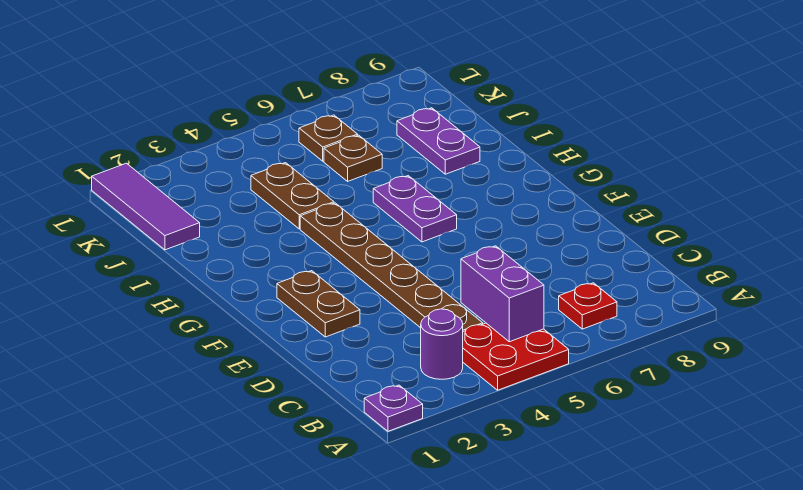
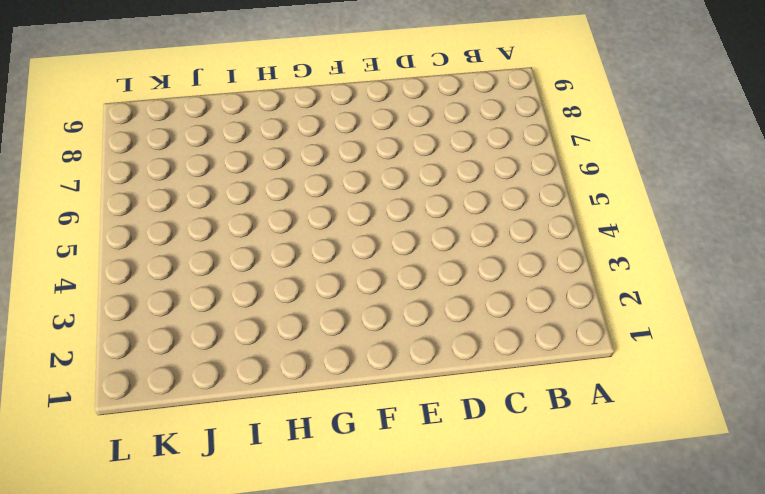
none -> purple 1x1 plate [364,385,423,431]
none -> red 2x2 plate [463,323,569,390]
none -> purple 1x1 round brick [421,309,463,379]

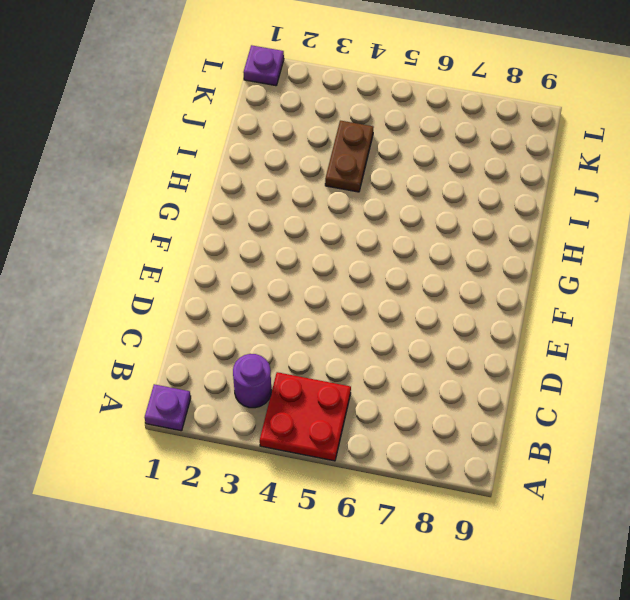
purple 1x1 plate [243,45,284,86] -> purple 1x3 tile [92,163,200,250]
none -> red 1x1 plate [559,283,617,329]
none -> brown 1x6 plate [300,203,483,331]
none -> brown 1x2 plate [277,271,360,337]

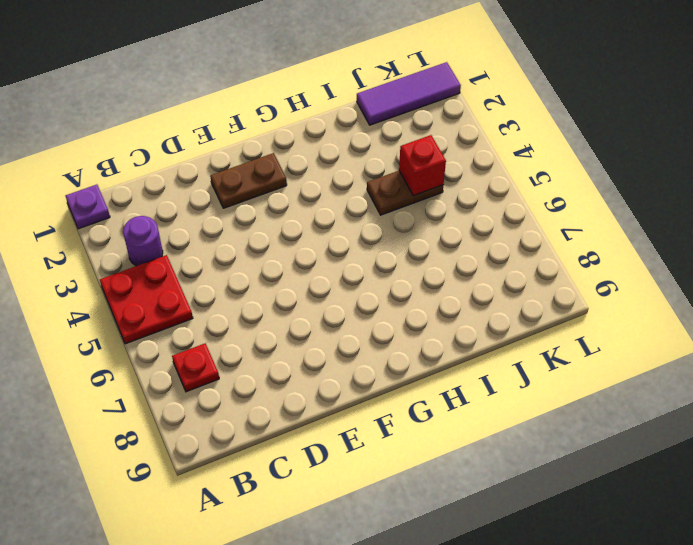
red 1x1 brick [399,135,446,196] -> none
none -> brown 1x6 plate [300,203,483,331]
none -> purple 1x2 plate [373,176,457,242]
none -> purple 1x2 plate [397,108,480,174]

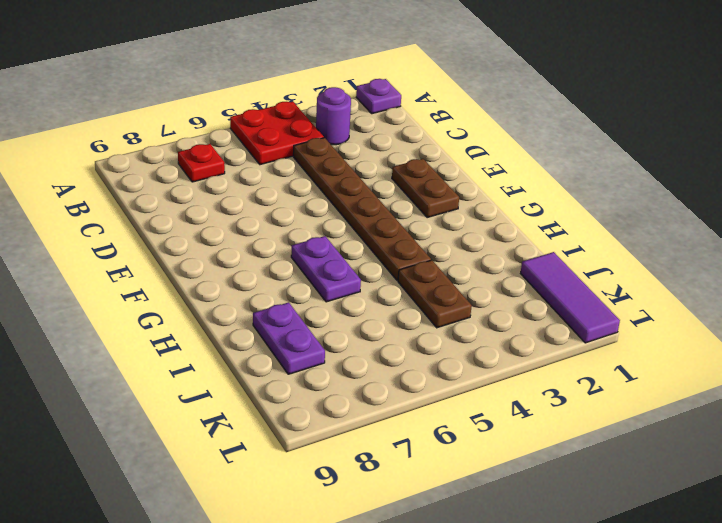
none -> brown 1x1 plate [324,135,382,181]
none -> brown 1x1 plate [299,115,358,161]
none -> purple 1x2 brick [461,246,544,342]

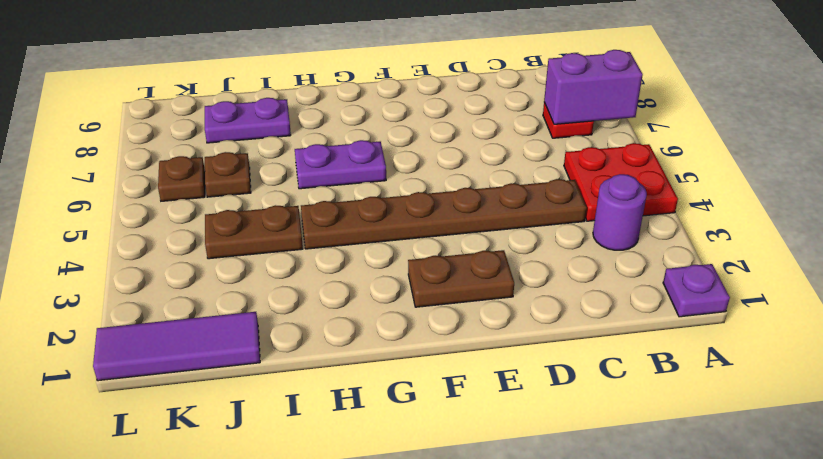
purple 1x2 brick [544,50,643,124] -> purple 1x2 brick moved to [461,246,544,342]

